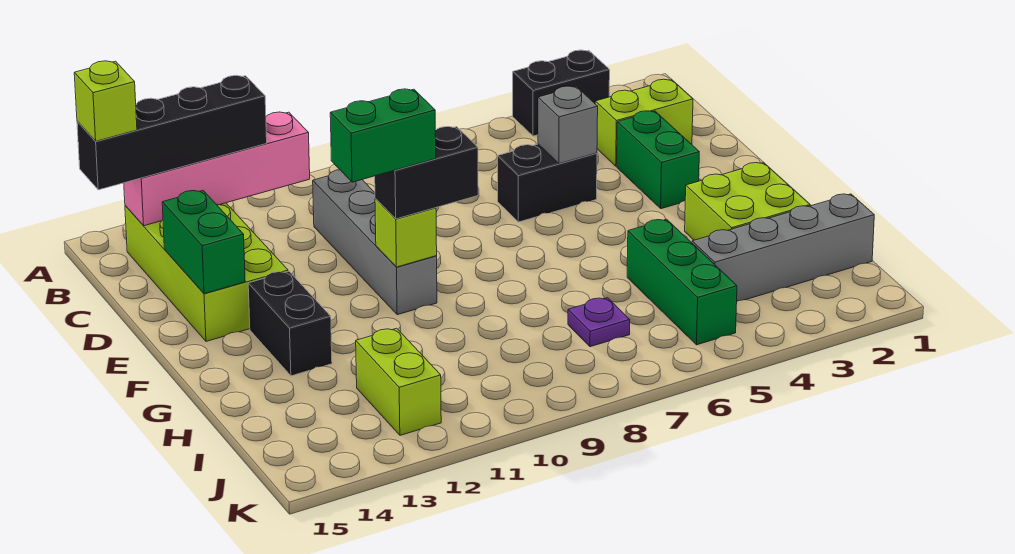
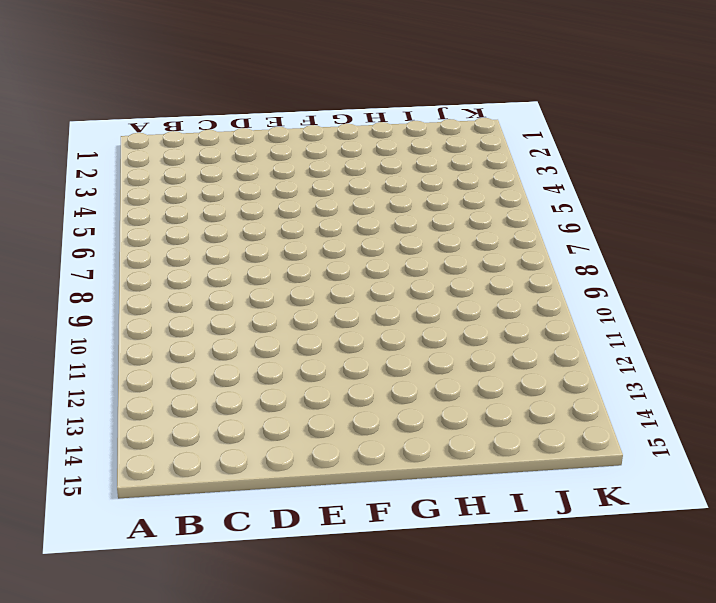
none -> black 1x2 brick [513,50,610,136]
none -> lime 2x4 brick [125,203,288,341]
none -> lime 1x2 brick [595,79,693,166]

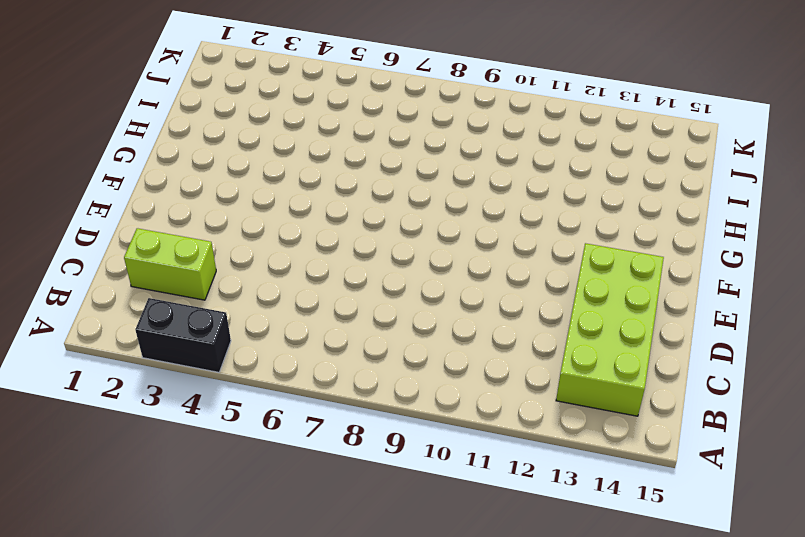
none -> grey 1x4 brick [313,170,437,315]
none -> green 1x2 brick [617,111,699,209]
none -> black 1x2 brick [497,144,597,222]

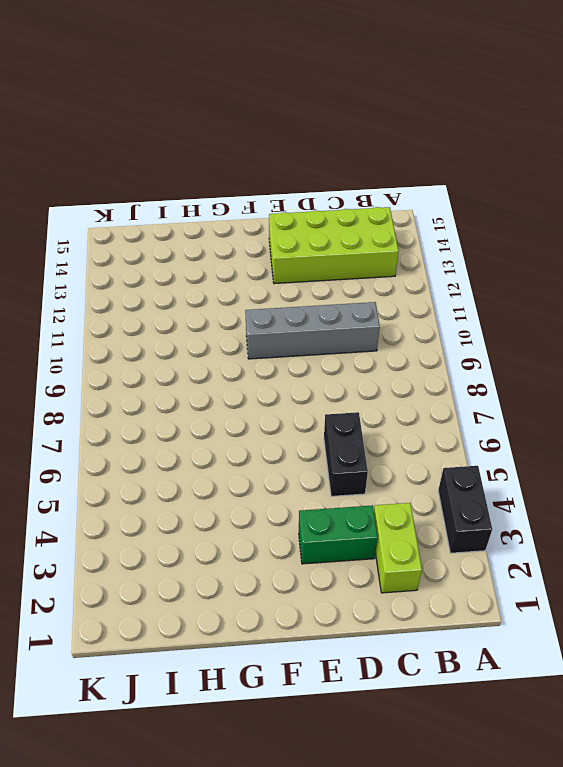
none -> black 1x2 brick [248,271,332,376]
none -> lime 2x2 brick [685,163,810,240]
none -> green 1x3 brick [627,219,737,345]

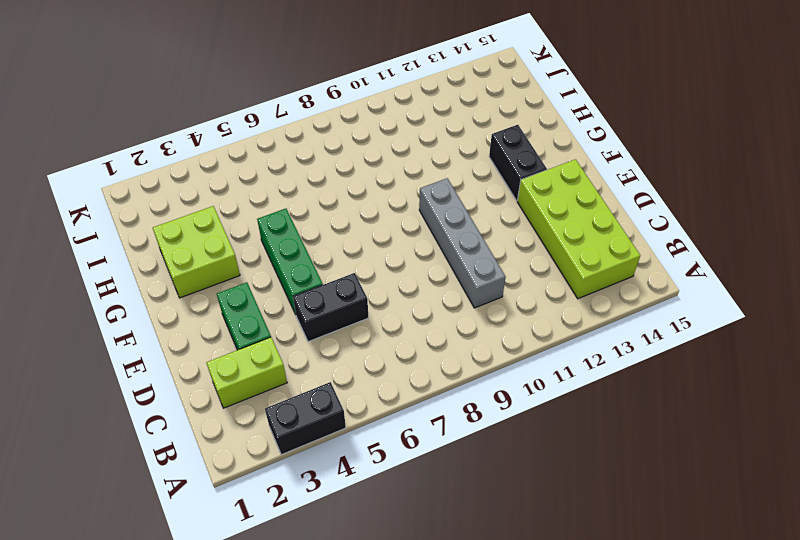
green 1x3 brick [257,209,323,314] -> green 1x3 brick moved to [627,219,737,345]
none -> grey 1x4 brick [692,194,874,301]
none -> purple 1x1 plate [568,298,630,347]
none -> lime 1x2 brick [356,328,441,435]

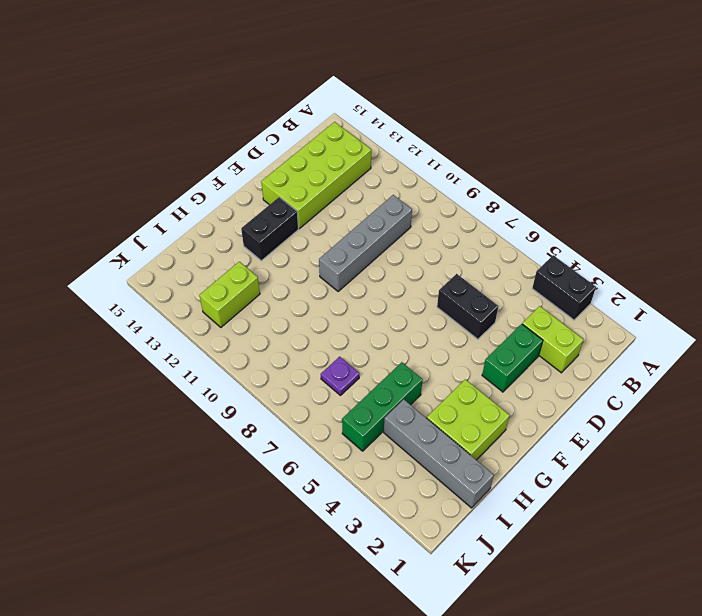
none -> pink 1x4 brick [124,112,310,226]
none -> grey 1x1 brick [538,86,598,164]
none -> green 1x2 brick [162,191,245,294]

